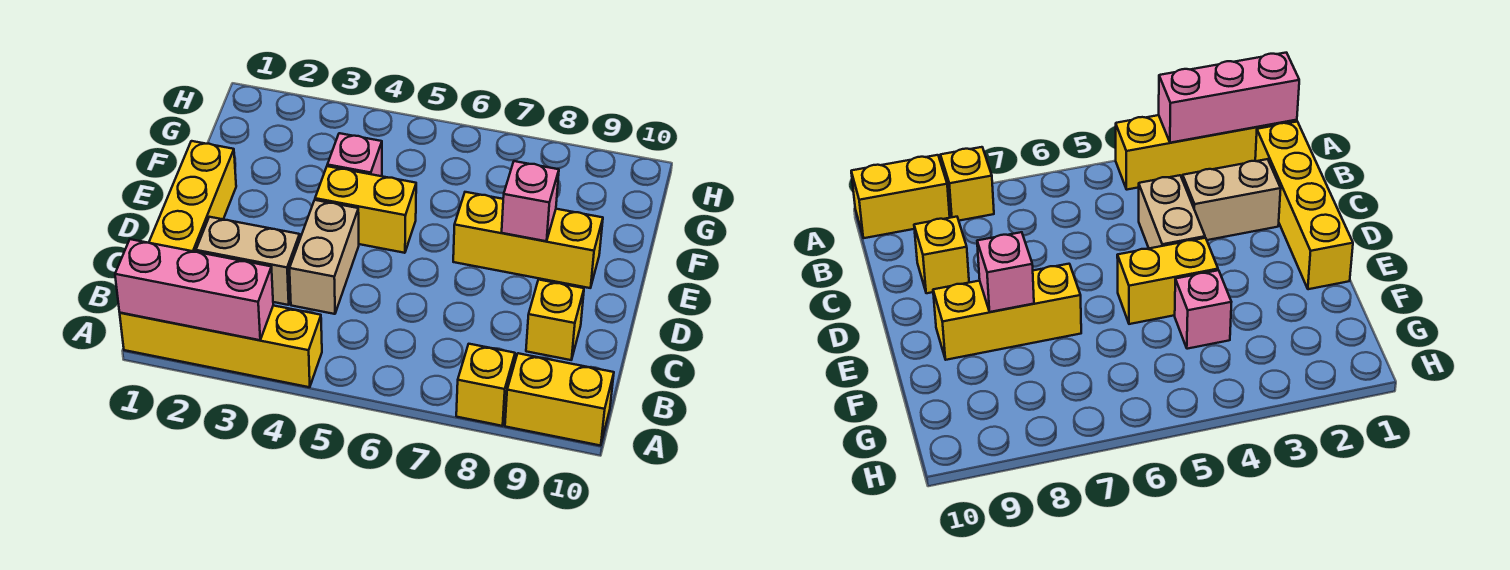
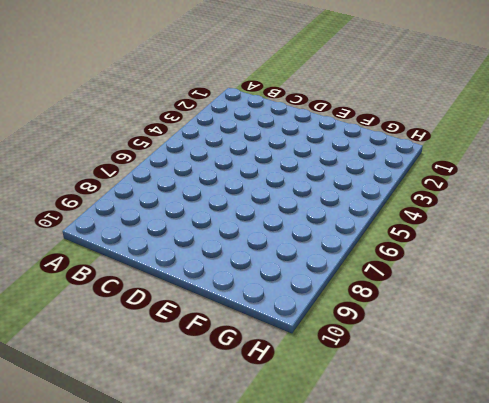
none -> yellow 1x4 brick [120,306,322,387]
none -> yellow 1x1 brick [456,344,515,426]
none -> yellow 1x2 brick [505,353,614,446]

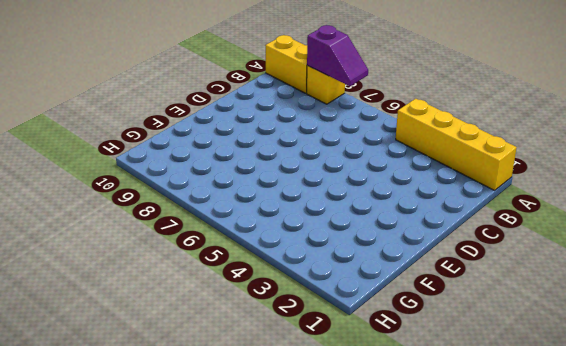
purple 1x2 slope [307,25,368,86] -> none
none -> yellow 1x4 brick [149,141,236,252]
none -> tan 1x2 brick [196,217,300,305]
none -> tan 1x2 brick [290,200,359,314]

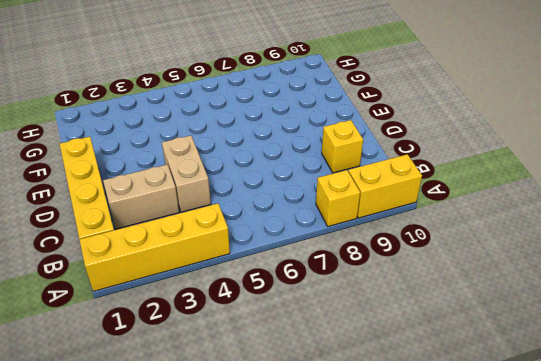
none -> yellow 1x2 brick [315,166,416,253]
none -> yellow 1x3 brick [453,192,603,288]
none -> pink 1x1 brick [327,133,382,176]

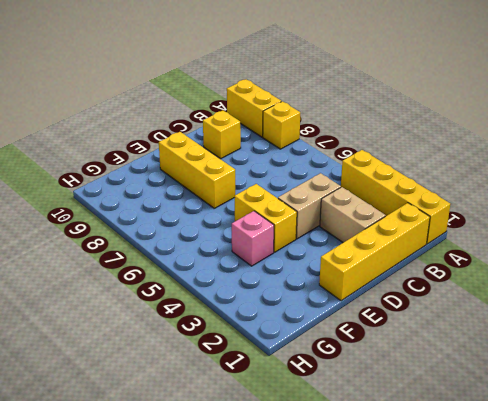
none -> pink 1x3 brick [115,239,273,340]
none -> pink 1x1 brick [502,161,559,241]

